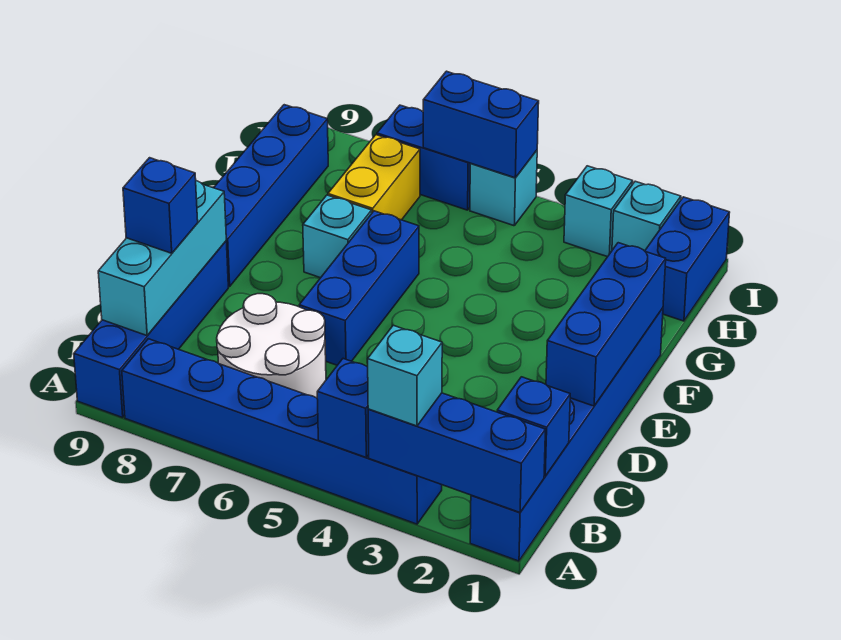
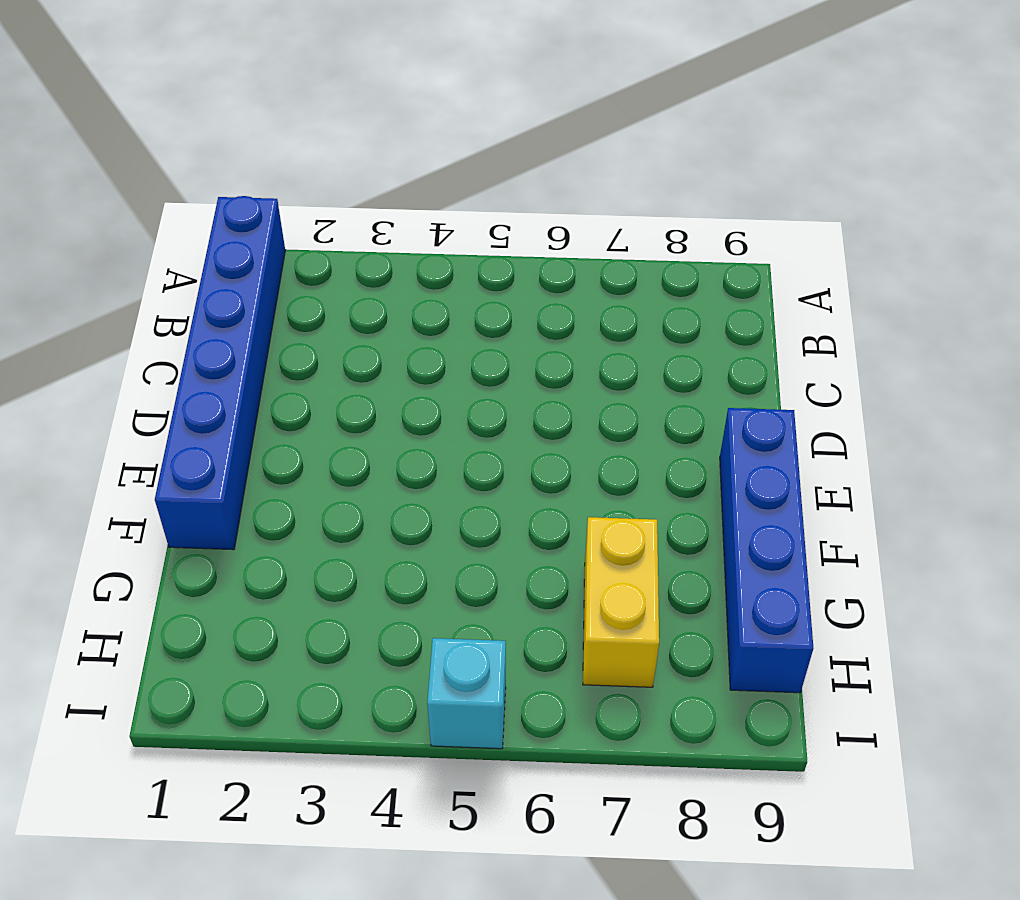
none -> blue 1x6 brick [122,339,442,524]
none -> blue 1x4 brick [74,241,228,418]
none -> white 2x2 round brick [217,294,326,398]

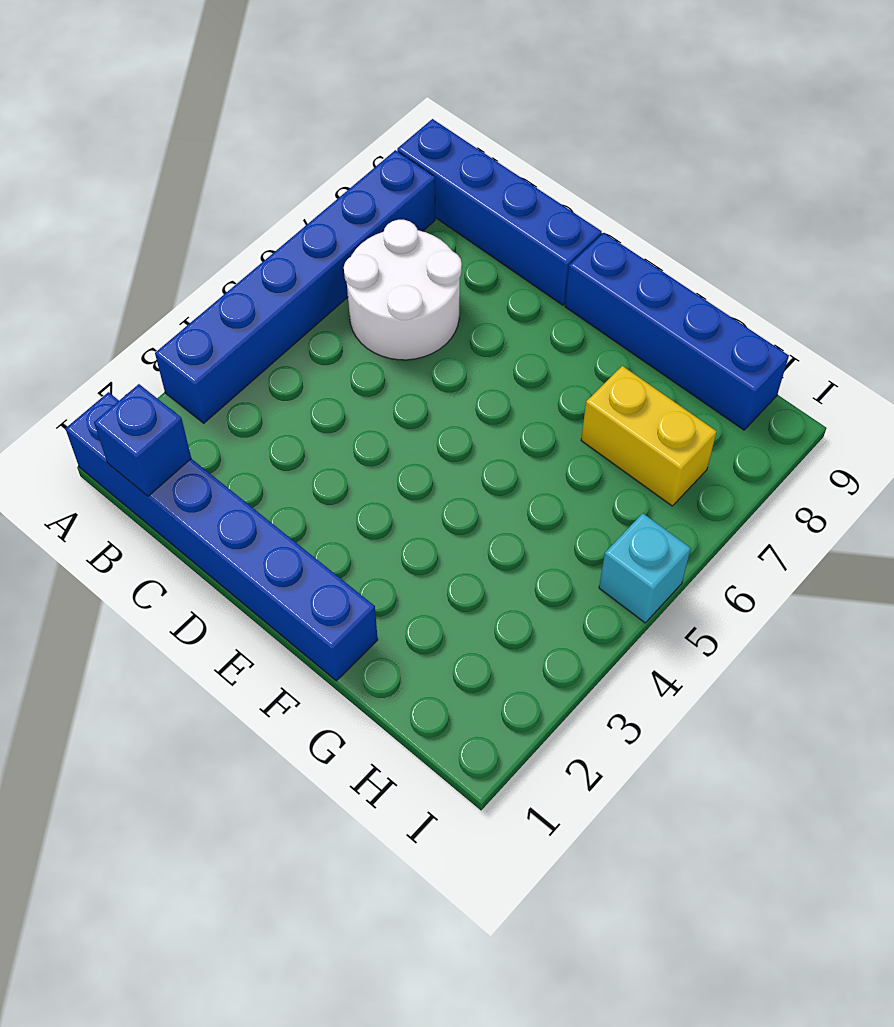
none -> blue 1x3 brick [299,211,419,365]
none -> cyan 1x1 brick [303,195,372,278]
none -> blue 1x2 brick [645,197,730,321]

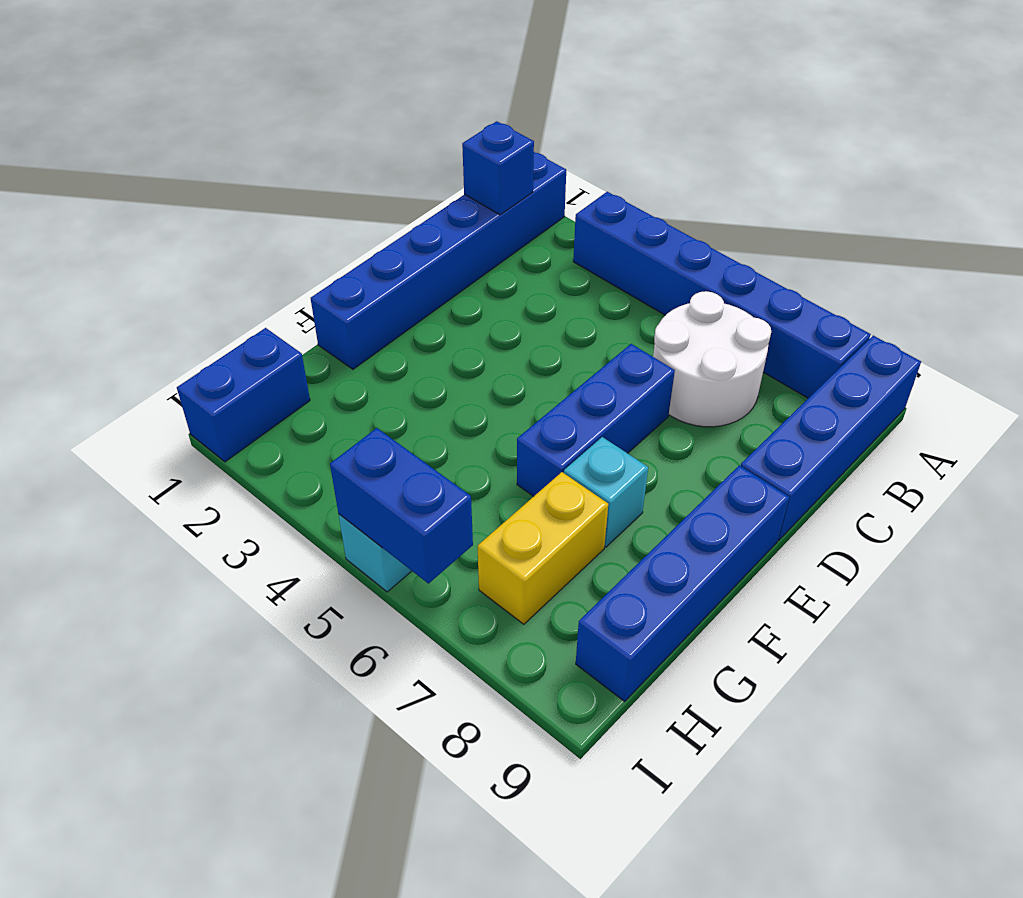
none -> cyan 1x1 brick [612,181,681,251]
none -> cyan 1x1 brick [564,166,633,257]
none -> blue 1x2 brick [377,105,471,210]

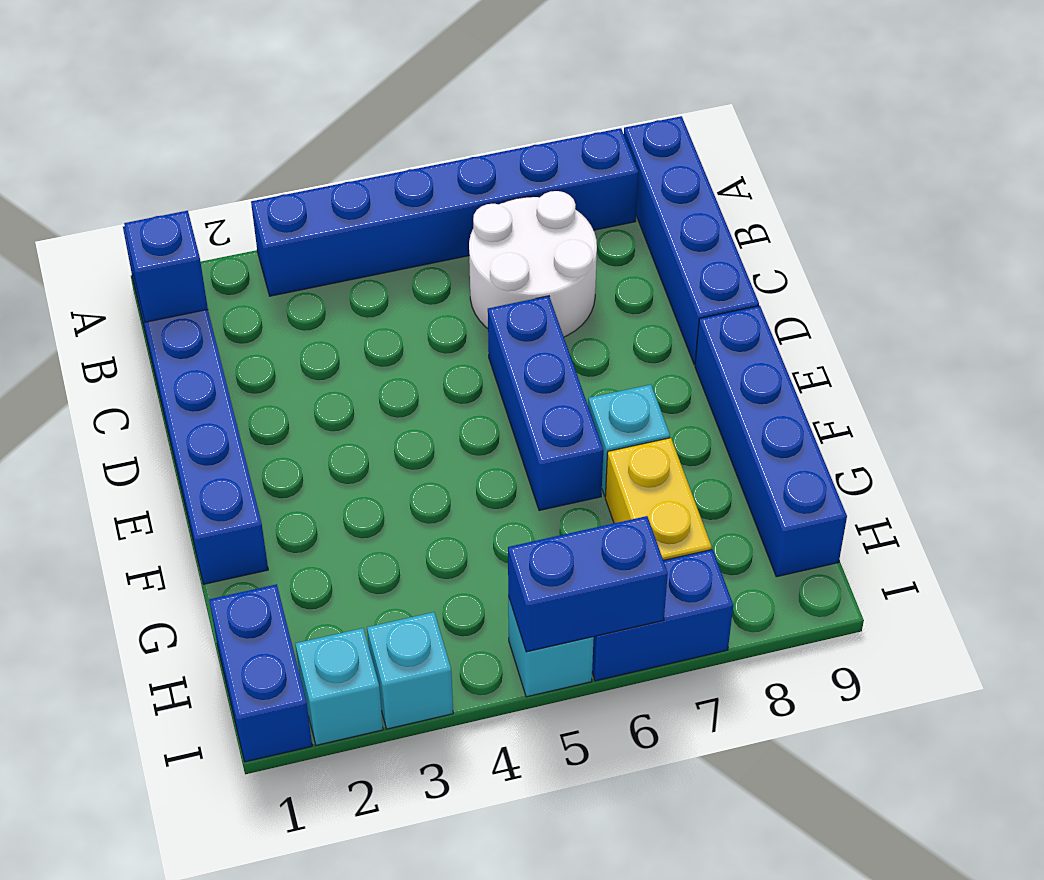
none -> blue 1x3 brick [368,393,545,512]
none -> blue 1x1 brick [317,359,369,457]
none -> cyan 1x3 brick [98,181,226,336]

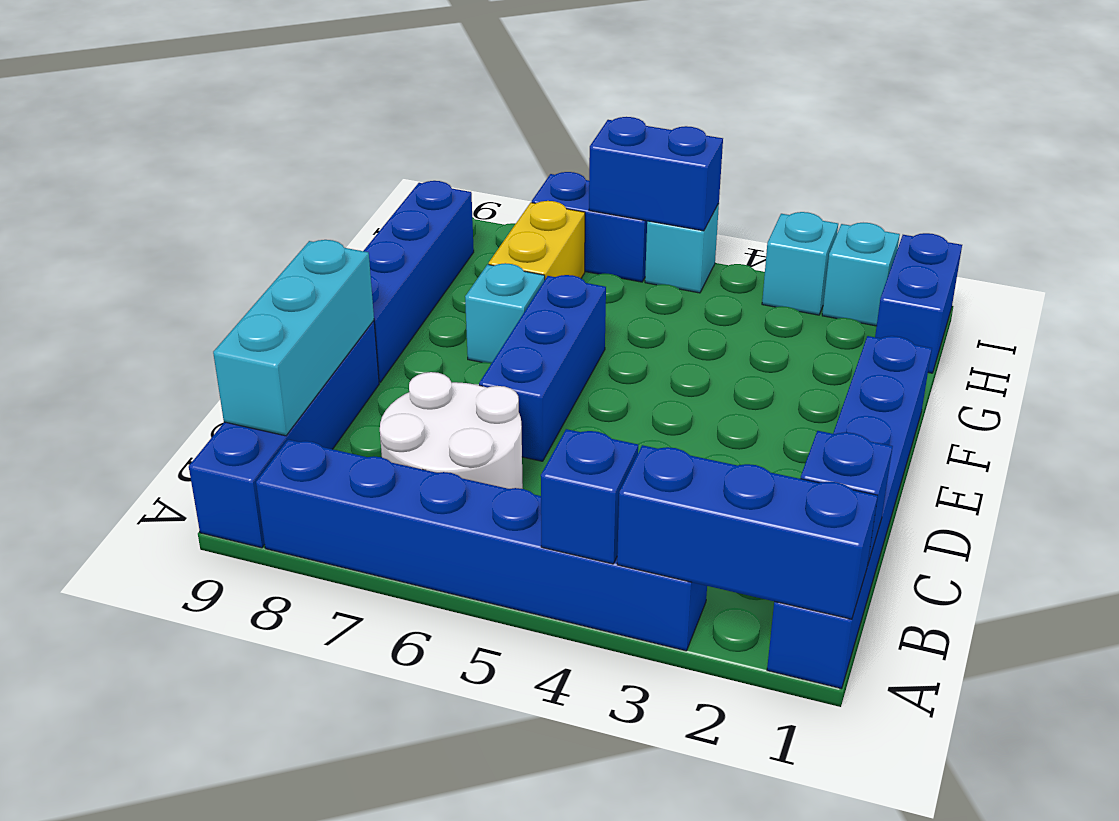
none -> blue 1x3 brick [546,243,666,406]
none -> cyan 1x1 brick [368,325,442,426]
none -> blue 1x1 brick [123,158,198,253]

